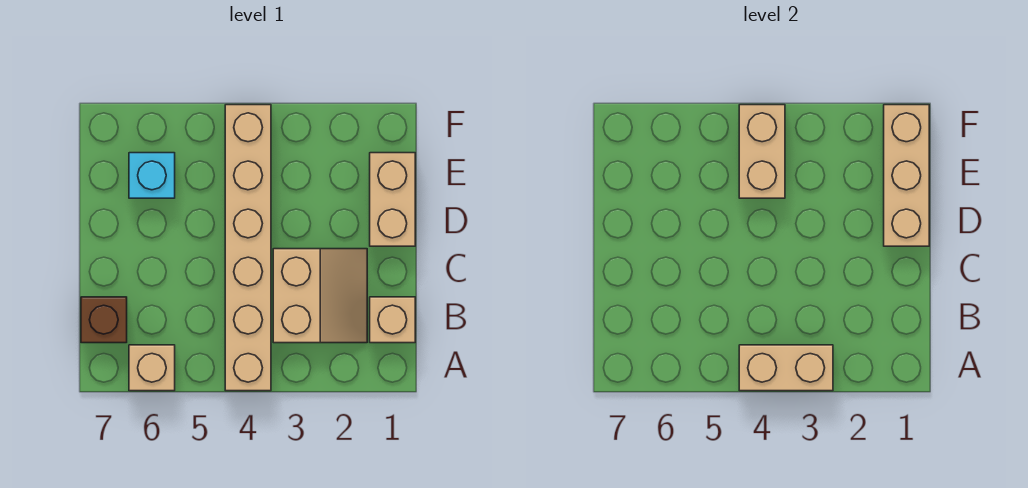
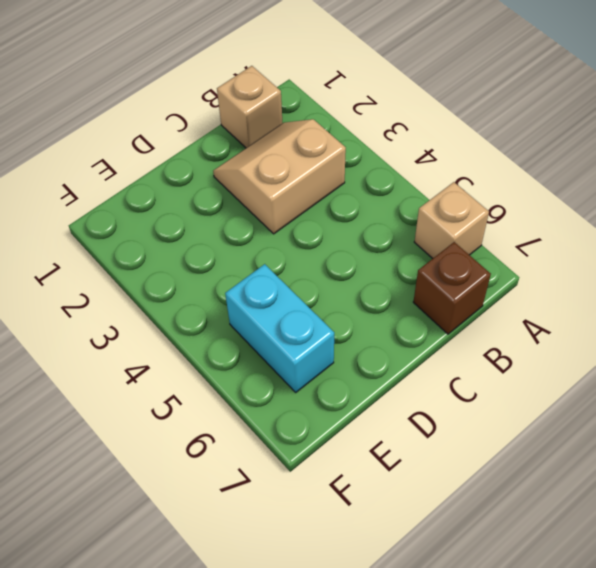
cyan 1x2 brick [225,264,334,392] -> cyan 1x1 brick [129,153,175,198]
none -> tan 1x6 brick [225,105,271,391]
none -> tan 1x2 brick [370,153,415,246]

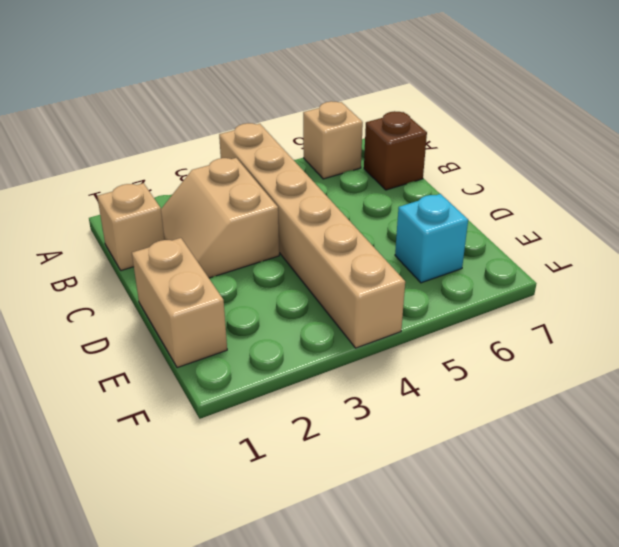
none -> tan 1x2 brick [739,345,833,391]
none -> tan 1x3 brick [884,105,929,246]

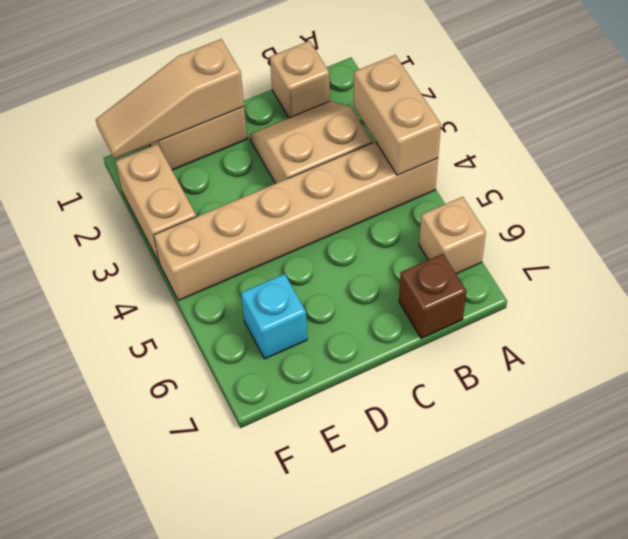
tan 1x3 slope [96,39,244,159] -> tan 1x3 brick [884,105,929,246]
tan 1x2 brick [115,144,196,262] -> tan 1x2 brick turned to [739,105,785,198]

